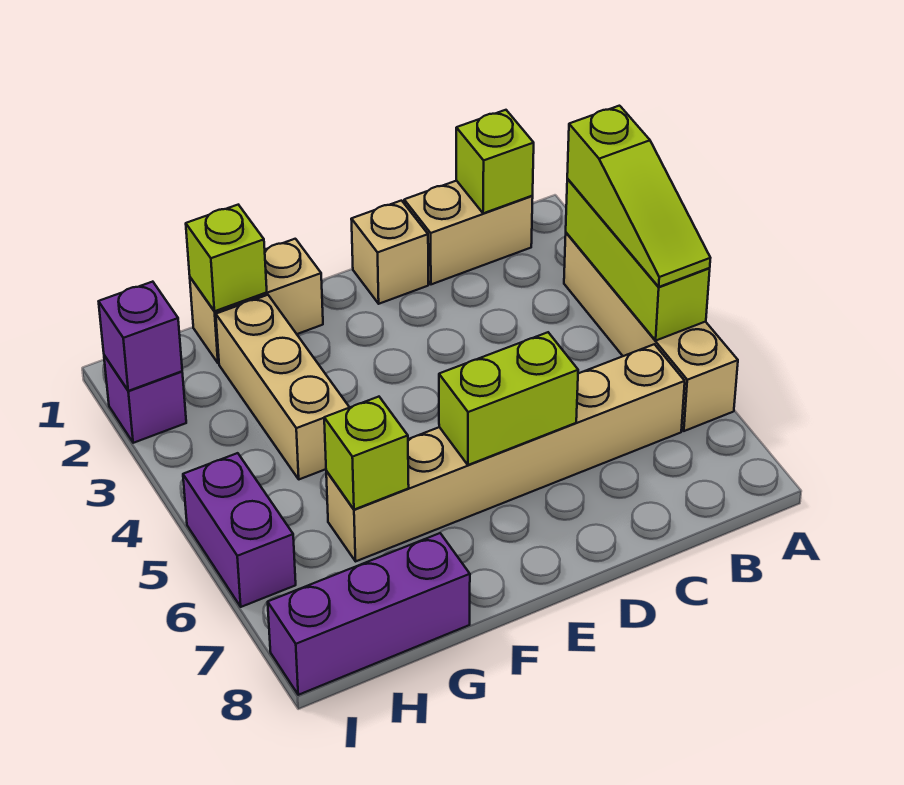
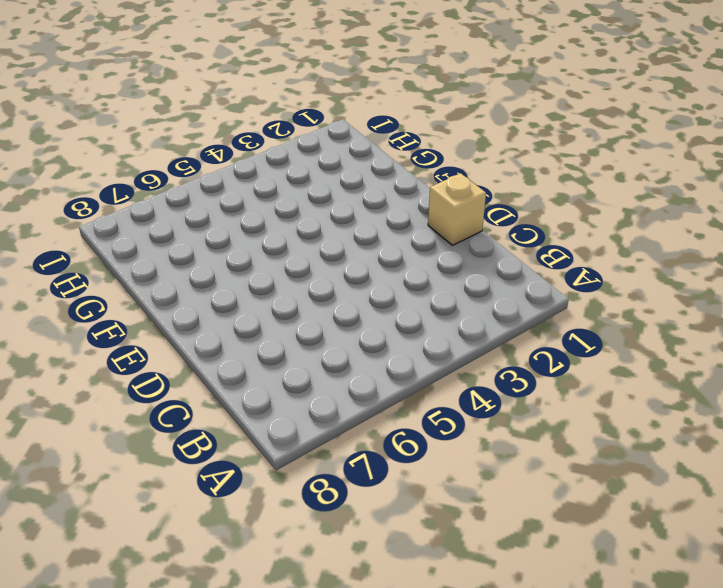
none -> tan 1x4 brick [564,233,738,431]
none -> tan 1x2 brick [404,181,533,284]
none -> tan 1x6 brick [326,344,685,561]

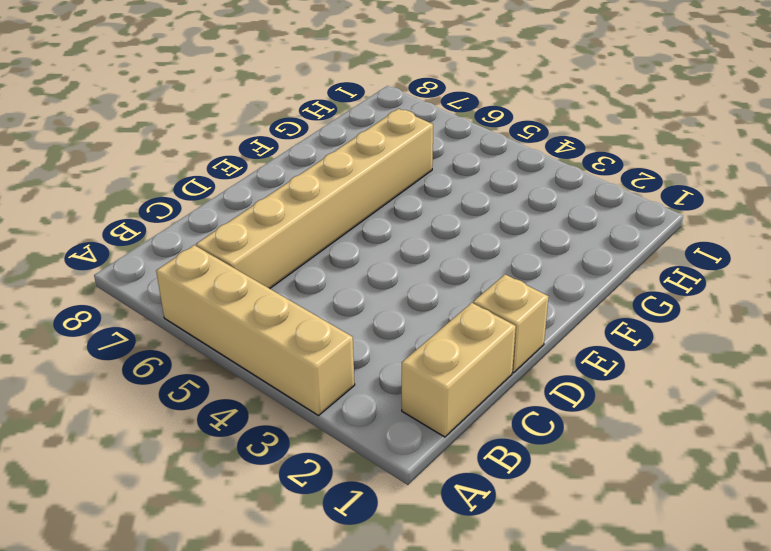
none -> tan 1x2 brick [190,239,323,363]
none -> tan 1x3 brick [216,295,350,479]
none -> purple 1x3 brick [268,533,470,695]

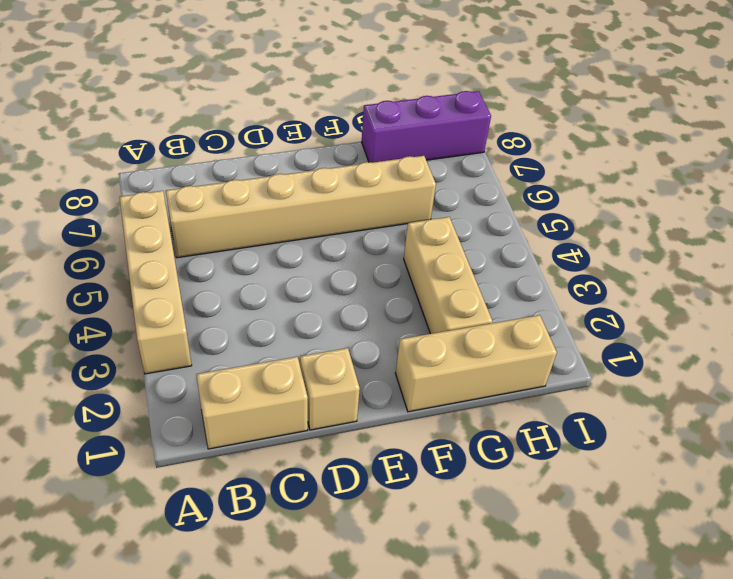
tan 1x3 brick [395,315,557,412] -> tan 1x2 brick [190,239,323,363]
none -> purple 1x1 brick [104,355,186,443]
none -> purple 1x2 brick [183,453,296,607]
none -> lime 1x3 brick [566,179,710,340]

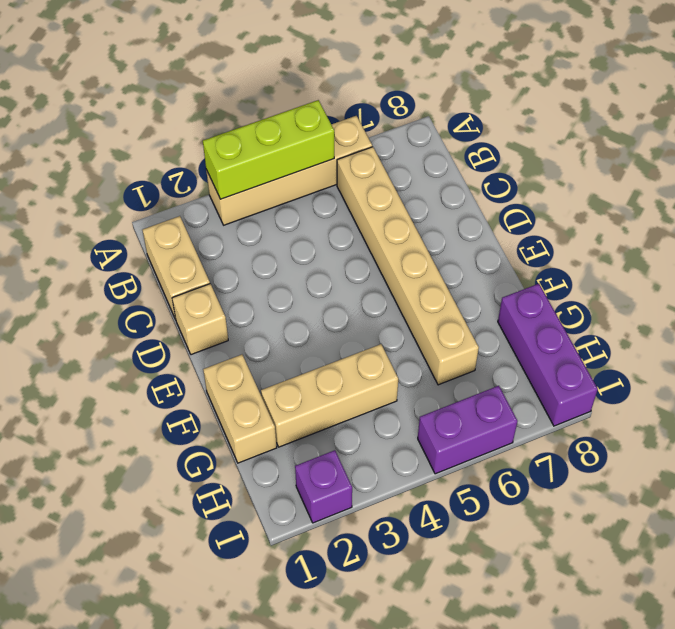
none -> lime 1x1 brick [456,110,534,213]
none -> lime 1x2 brick [439,332,578,465]
none -> lime 1x1 brick [186,205,267,311]

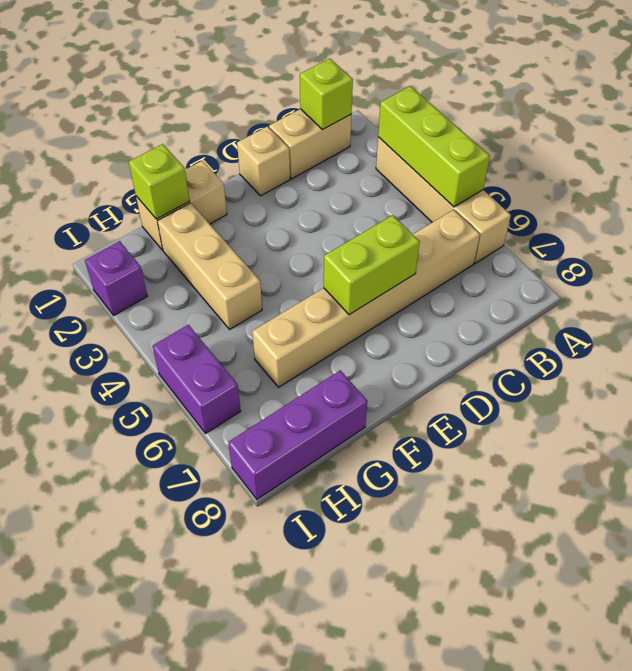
none -> lime 1x1 brick [324,397,409,510]
none -> purple 1x1 brick [99,282,182,391]
none -> lime 1x3 slope [567,106,710,287]

